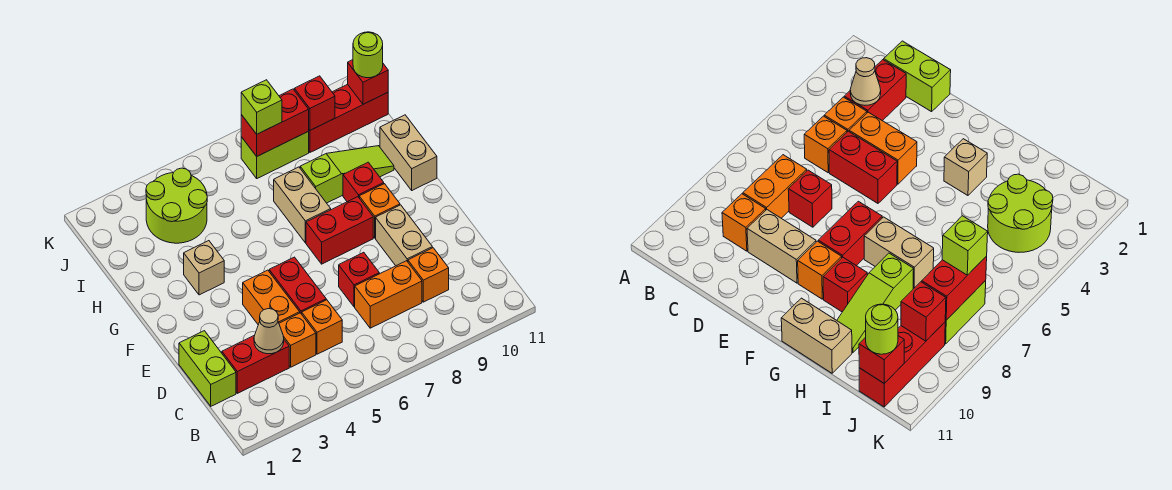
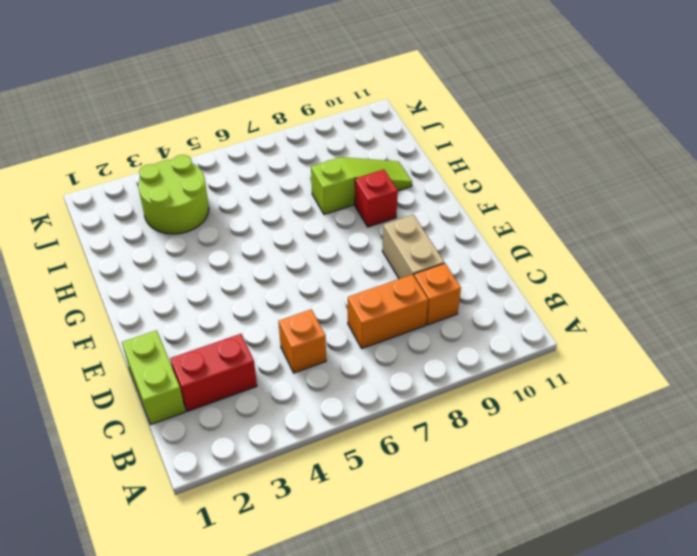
none -> orange 1x1 brick [279,313,316,367]
none -> orange 1x2 brick [243,270,300,325]
none -> red 1x2 brick [269,257,326,314]

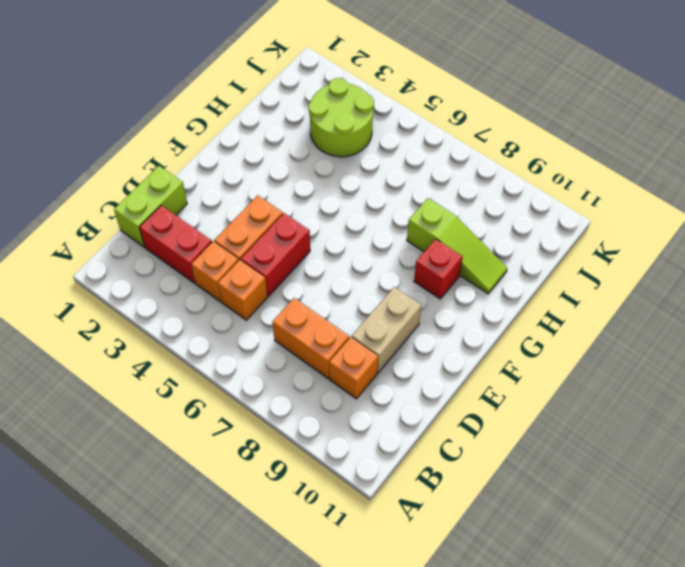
none -> red 1x1 brick [339,252,379,307]
none -> red 1x2 brick [306,197,373,264]
none -> orange 1x1 brick [359,184,400,238]

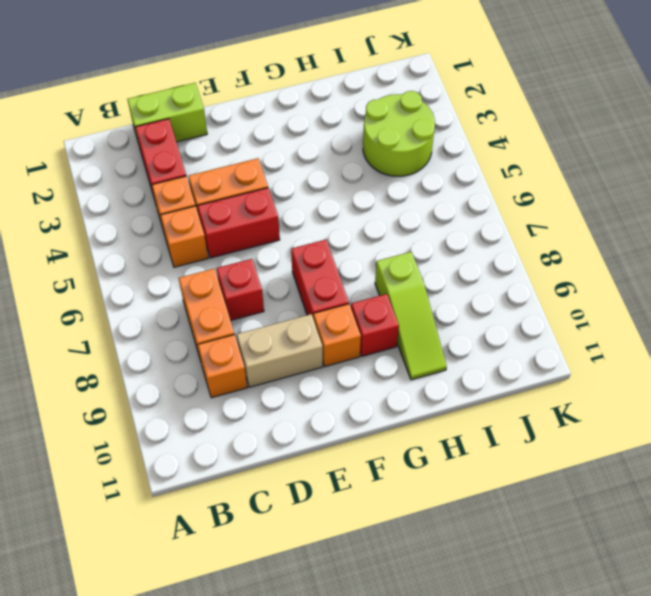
none -> tan 1x1 brick [184,241,224,295]
none -> tan 1x2 brick [274,167,331,243]
none -> tan 1x2 brick [380,115,437,190]

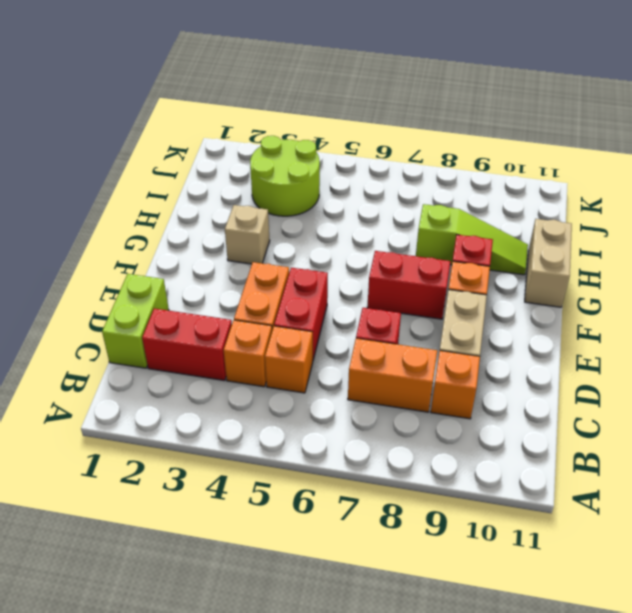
none -> tan 1x2 brick [274,167,331,243]
none -> lime 1x2 brick [241,131,309,178]
none -> red 1x3 brick [309,84,388,152]

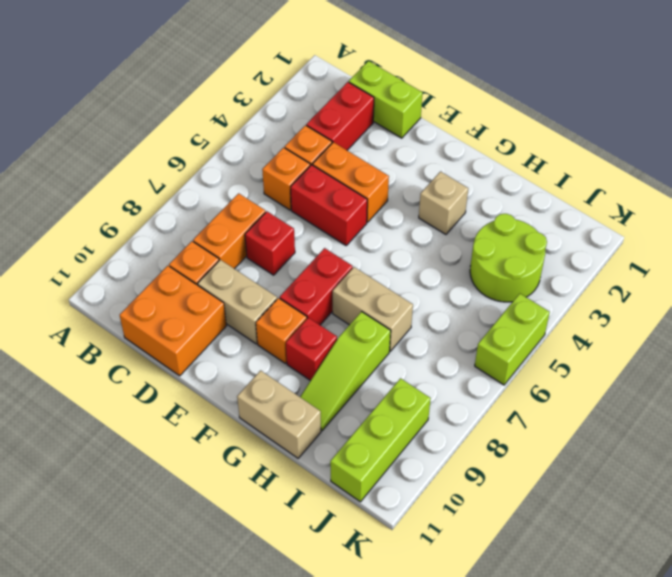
orange 2x2 brick [120,266,227,376] -> none
lime 1x3 brick [330,378,431,502] -> red 1x3 brick [309,84,388,152]
lime 1x2 brick [475,294,550,385] -> lime 1x2 brick moved to [241,131,309,178]
none -> tan 1x1 cone [254,309,284,354]
none -> red 1x2 brick [241,89,309,156]
none -> red 1x1 brick [294,76,335,130]

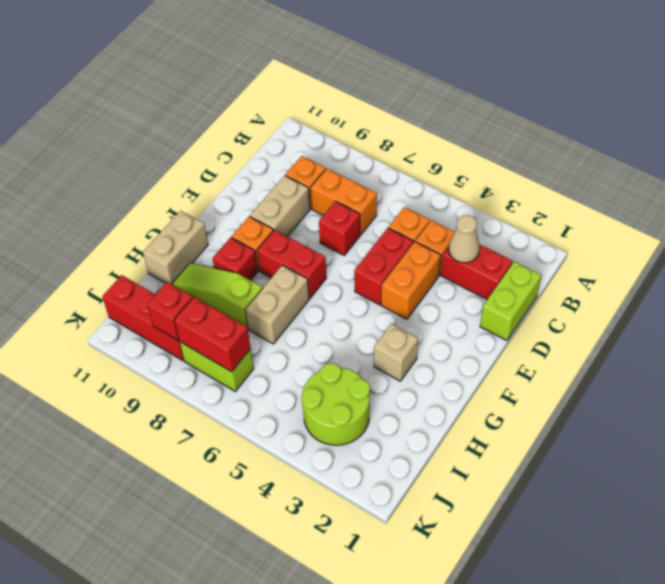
none -> red 1x1 brick [348,60,388,104]
none -> lime 1x1 brick [241,80,282,134]
none -> lime 1x1 round brick [353,32,383,78]

